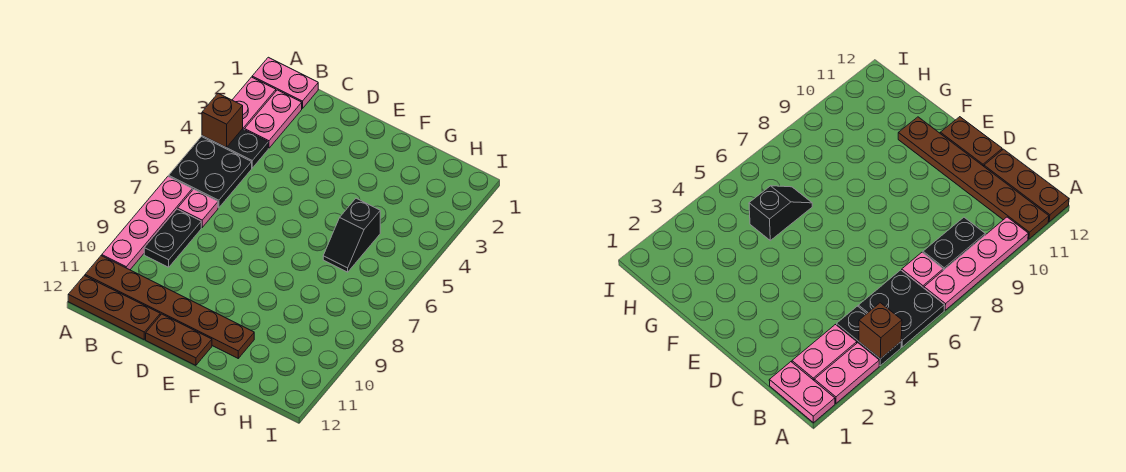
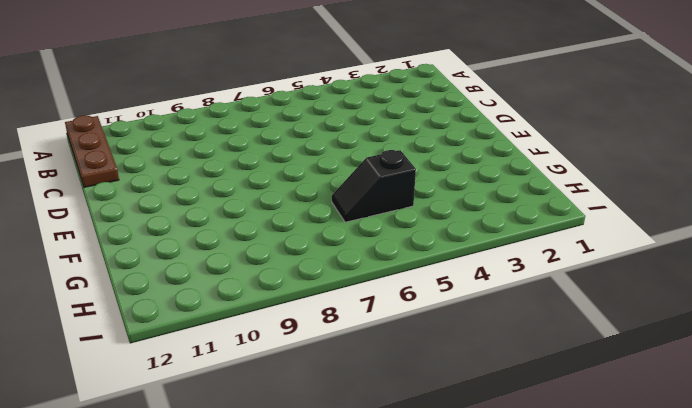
none -> pink 1x2 plate [252,57,318,109]
none -> pink 1x2 plate [233,77,276,130]
none -> black 1x2 plate [202,129,268,168]

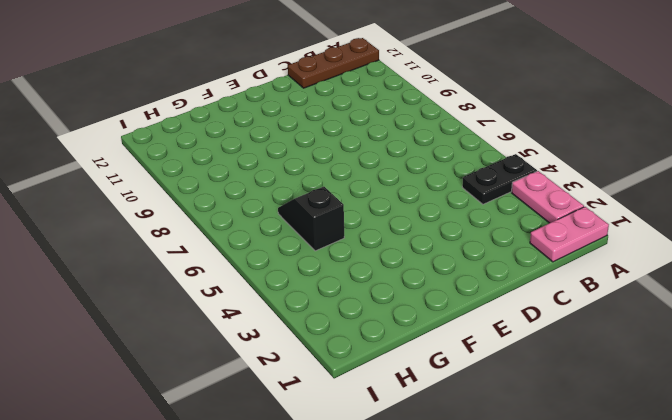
none -> black 2x2 plate [169,137,252,208]
none -> pink 1x4 plate [102,176,192,270]
none -> brown 1x6 plate [85,256,254,358]

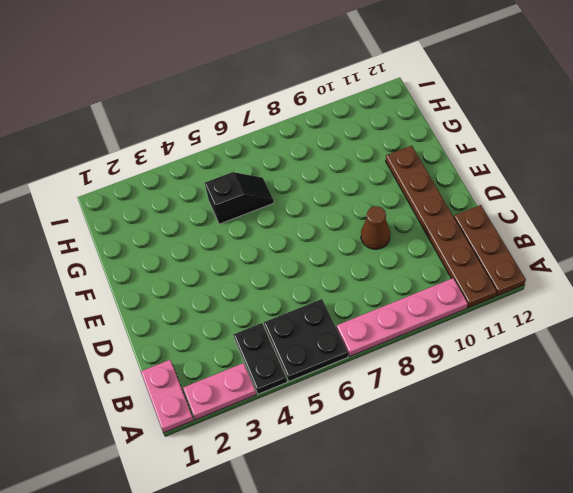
brown 1x1 cone [361,206,390,249] -> none
none -> pink 1x2 plate [245,90,302,148]
none -> pink 1x1 plate [178,189,218,227]
none -> black 1x2 plate [144,209,201,267]

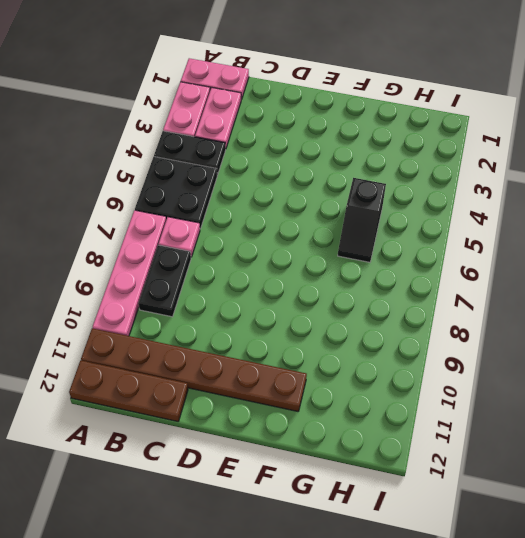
none -> brown 1x2 plate [146,314,212,365]
none -> brown 1x1 brick [202,93,243,148]

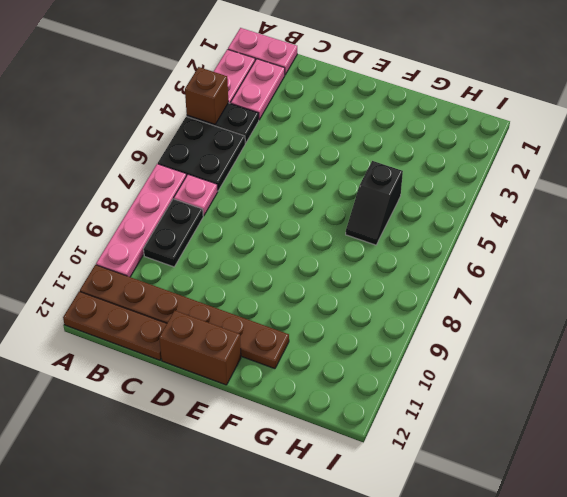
brown 1x2 brick [159,311,241,385] -> brown 1x2 plate [146,314,212,365]

